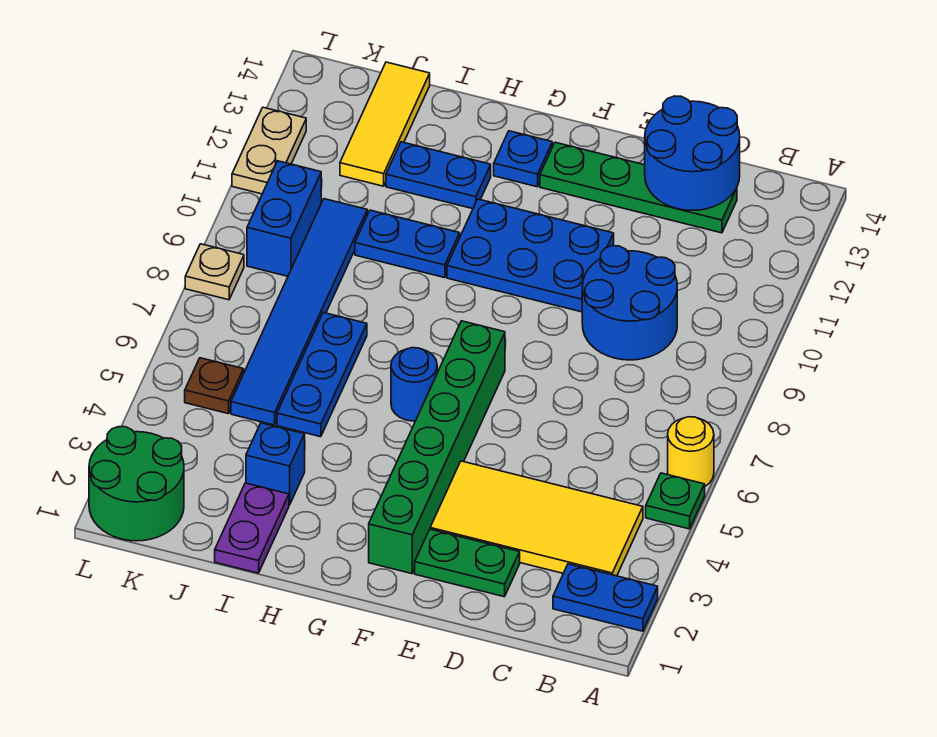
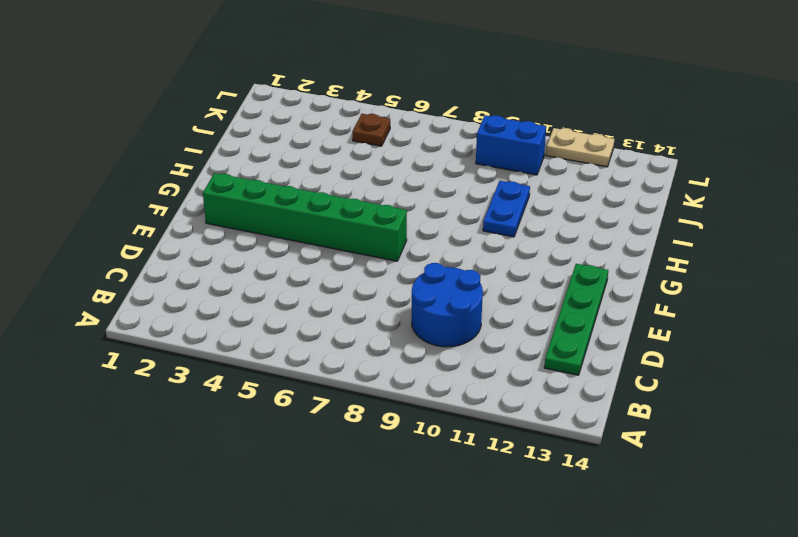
none -> blue 1x2 plate [553,564,658,631]
none -> green 1x1 plate [646,473,705,529]
none -> yellow 1x1 round brick [668,417,714,486]

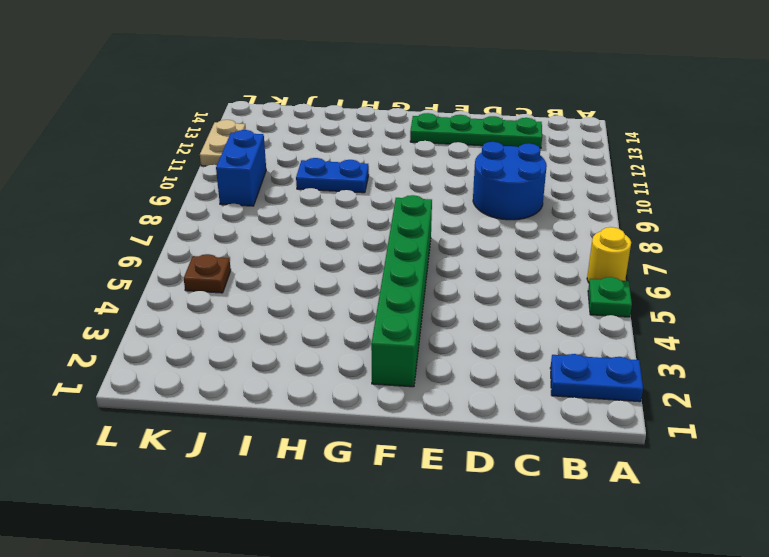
none -> yellow 2x4 tile [430,461,643,576]
none -> green 1x2 plate [415,529,520,597]
none -> blue 2x3 plate [447,199,614,312]

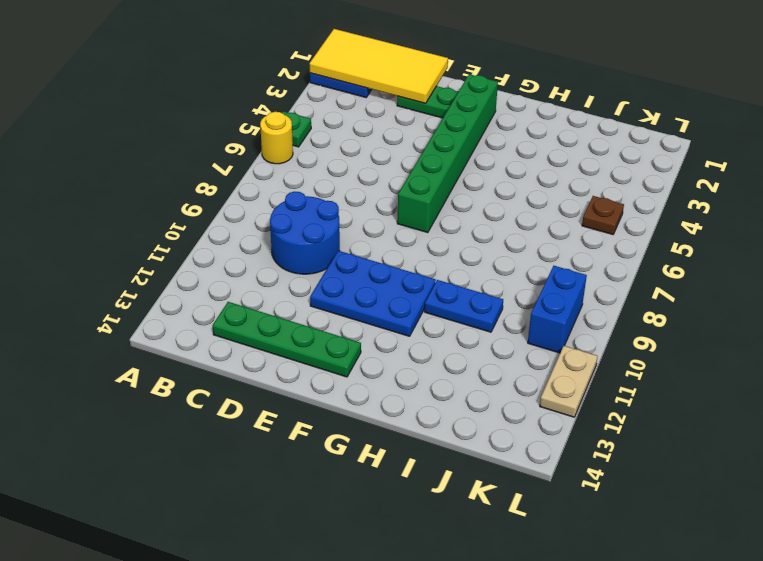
yellow 2x4 tile [310,29,448,103] -> yellow 2x4 tile moved to [430,461,643,576]
none -> blue 1x1 round brick [391,348,437,421]
none -> blue 1x1 plate [494,131,552,187]
none -> blue 1x2 plate [386,142,491,209]

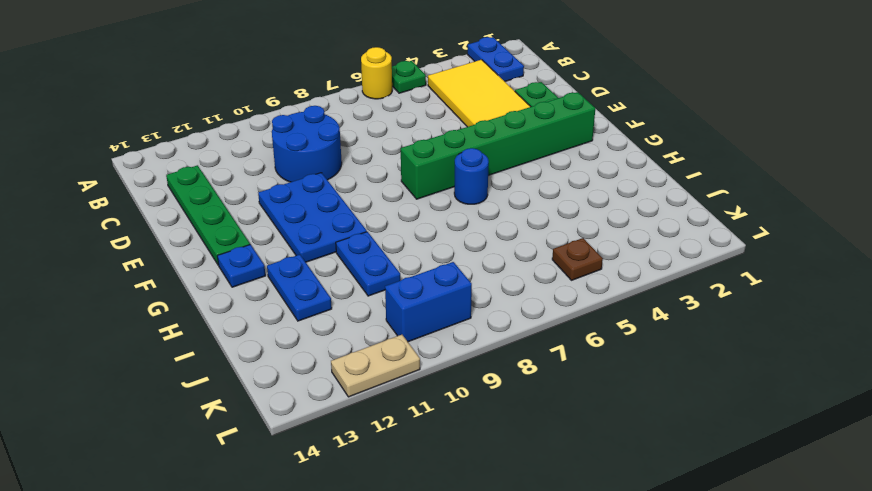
none -> purple 1x2 plate [215,483,289,573]
none -> blue 1x1 brick [246,423,305,505]
none -> blue 1x3 plate [277,313,367,437]

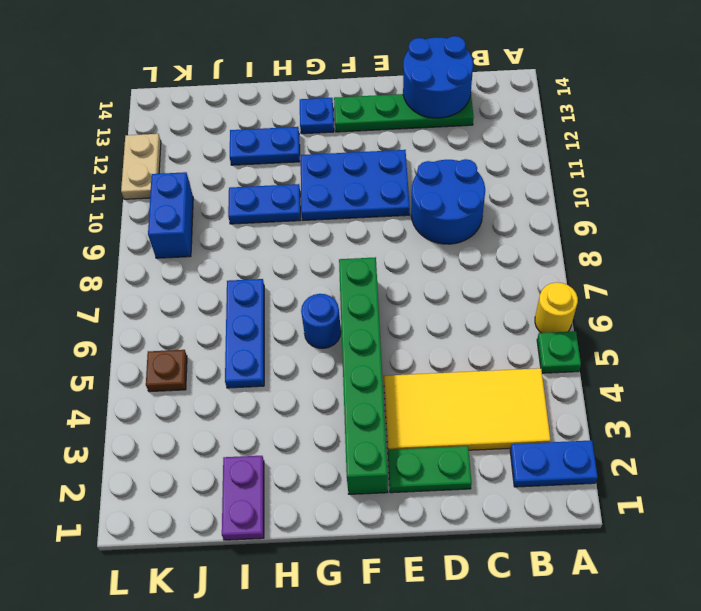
none -> blue 1x1 brick [246,423,305,505]
none -> blue 1x6 tile [231,199,367,425]
none -> yellow 1x3 tile [340,62,430,186]

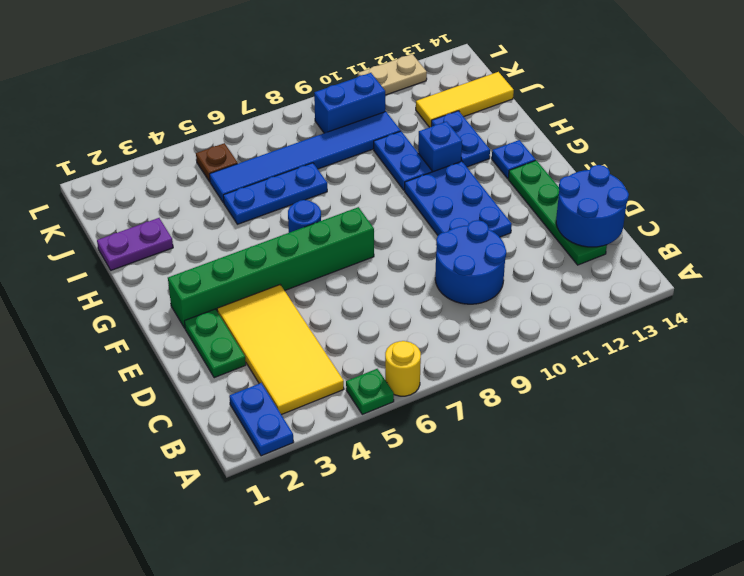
blue 1x1 brick [418,121,462,172] -> blue 1x1 brick moved to [246,423,305,505]
none -> green 2x2 round brick [89,427,184,541]
none -> tan 1x1 plate [185,244,244,300]

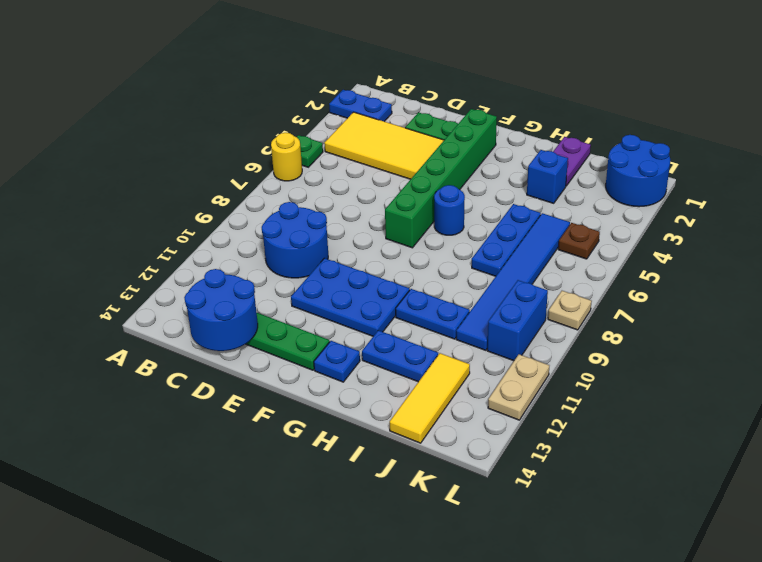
blue 2x2 round brick [606,135,670,207] -> green 2x2 round brick [89,427,184,541]

